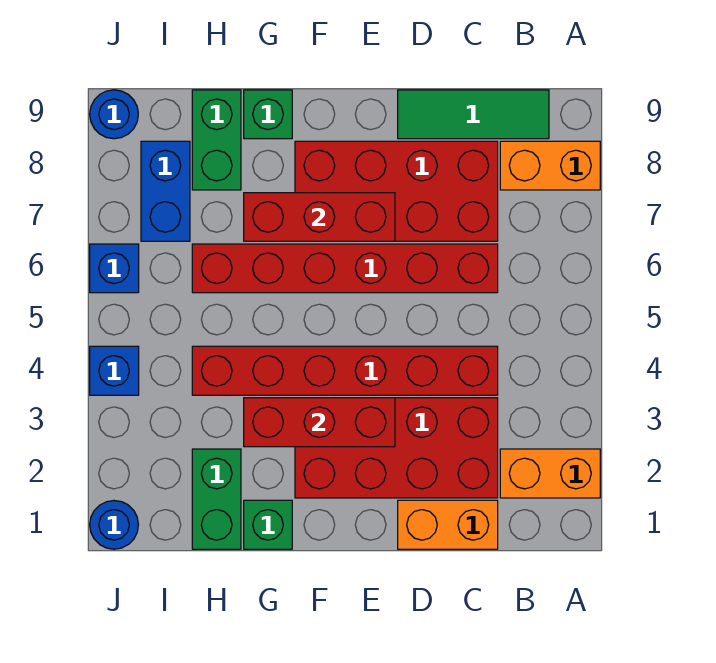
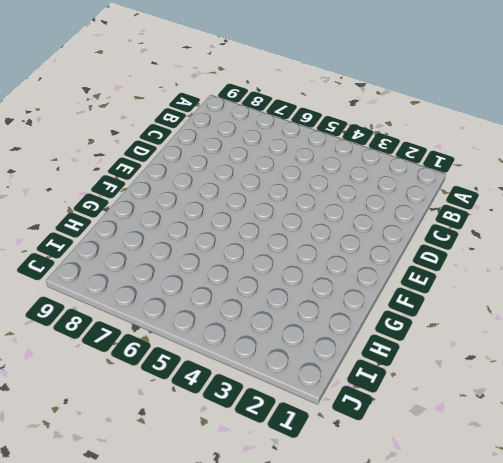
none -> orange 1x2 brick [500,449,600,498]
none -> orange 1x2 brick [500,141,600,190]
none -> green 1x3 tile [398,90,549,139]

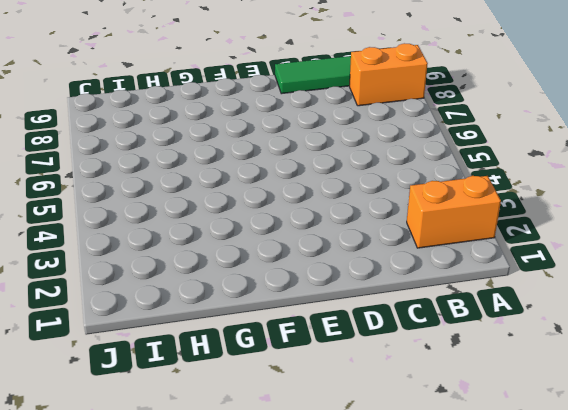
none -> orange 1x2 brick [398,500,498,549]
none -> red 2x4 brick [295,398,498,498]
none -> red 1x6 brick [192,346,498,395]

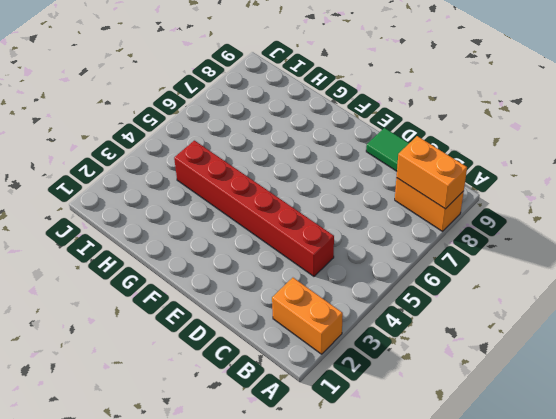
orange 1x2 brick [397,136,467,209] -> orange 1x2 brick moved to [398,500,498,549]
none -> red 2x4 brick [295,398,498,498]
none -> red 1x6 brick [192,244,498,293]
none -> red 2x4 brick [295,141,498,241]

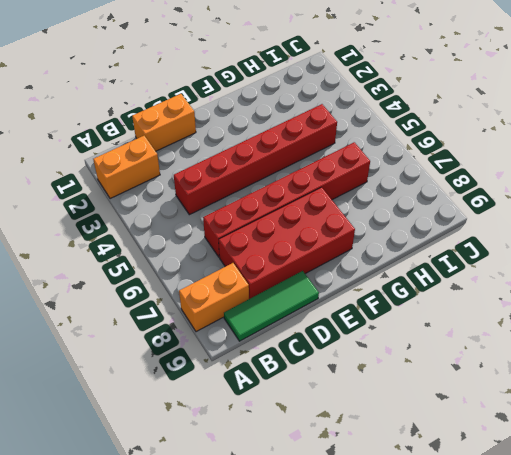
none -> red 2x4 brick [295,398,498,498]
none -> green 1x1 brick [244,500,292,549]
none -> green 1x1 brick [244,90,292,139]

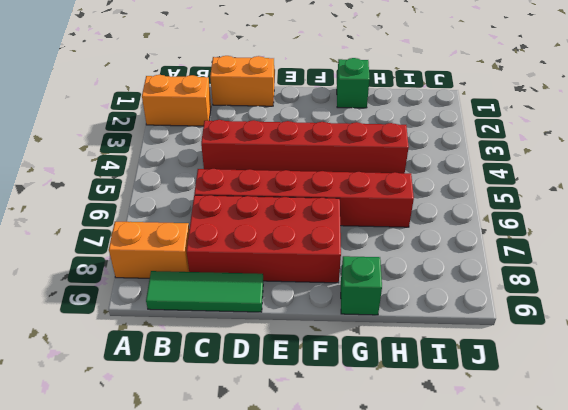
none -> red 2x4 brick [295,398,498,498]
none -> green 1x2 brick [192,449,241,549]
none -> green 1x2 brick [192,90,241,190]

